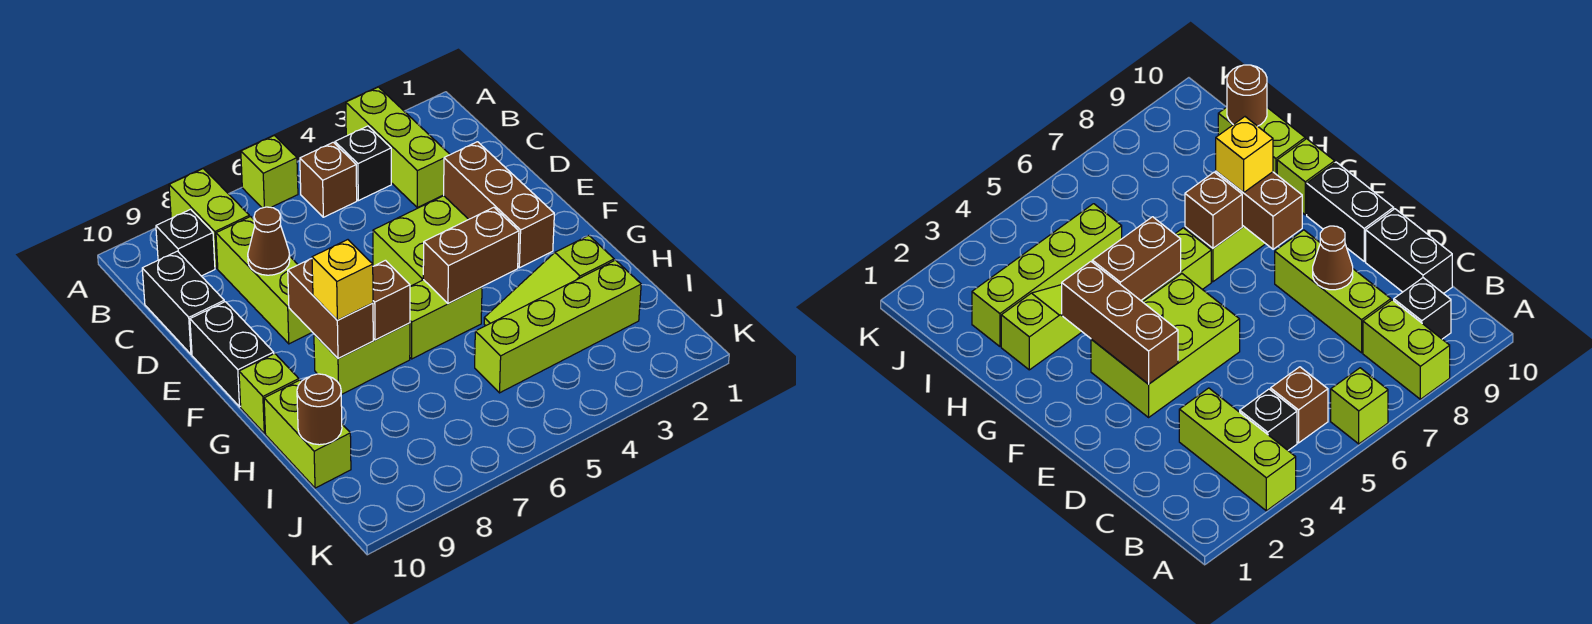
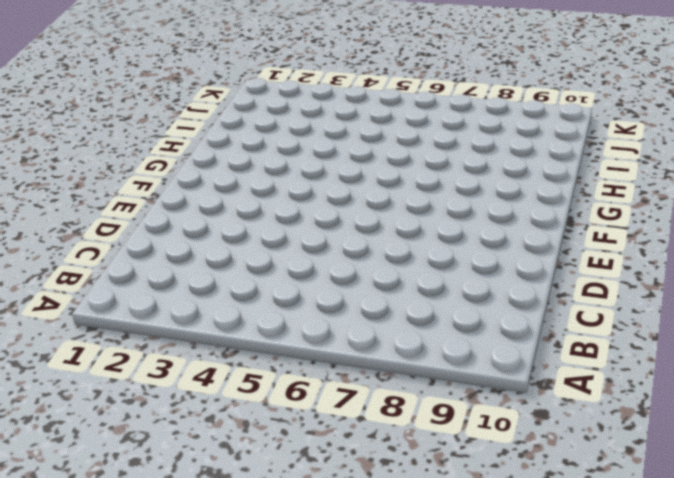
none -> lime 1x3 brick [346,87,450,207]
none -> lime 1x1 brick [241,136,298,208]
none -> lime 1x2 brick [169,169,249,268]

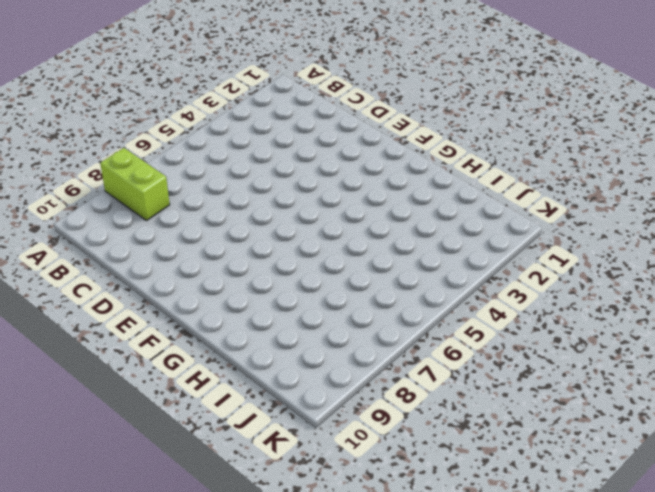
none -> lime 1x3 brick [346,87,450,207]
none -> lime 1x1 brick [241,136,298,208]
none -> black 1x1 brick [335,126,391,201]

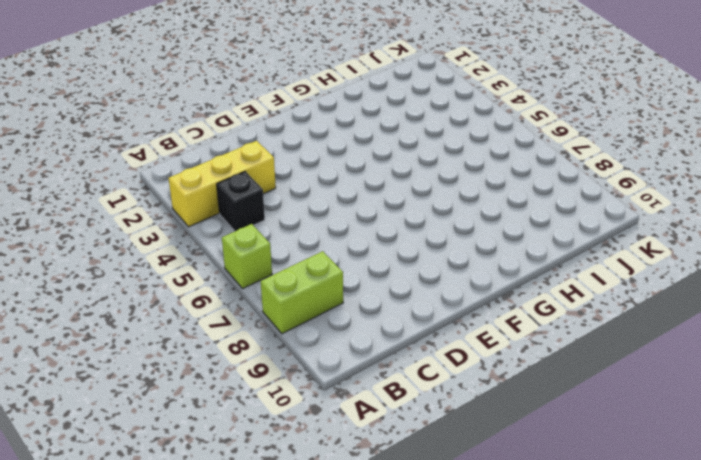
yellow 1x3 brick [169,141,276,227] -> lime 1x3 brick [346,87,450,207]
none -> brown 1x1 brick [300,142,357,217]
none -> black 1x1 brick [156,209,215,276]
none -> lime 1x3 brick [216,217,312,344]

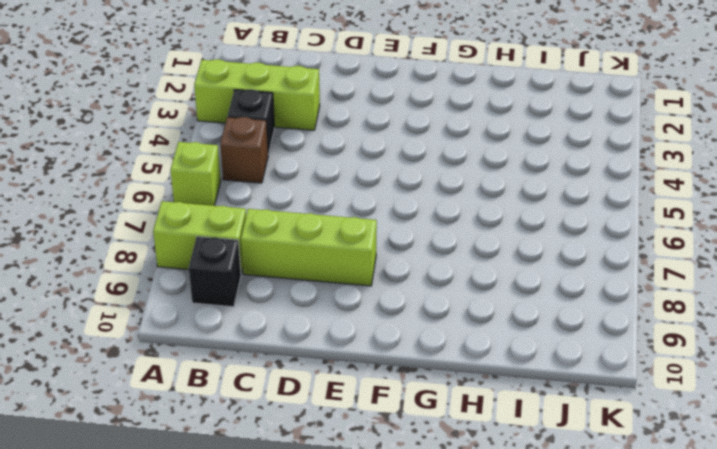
none -> black 1x2 brick [142,251,224,354]
none -> lime 2x3 brick [373,196,468,286]
none -> black 1x2 brick [190,302,274,407]

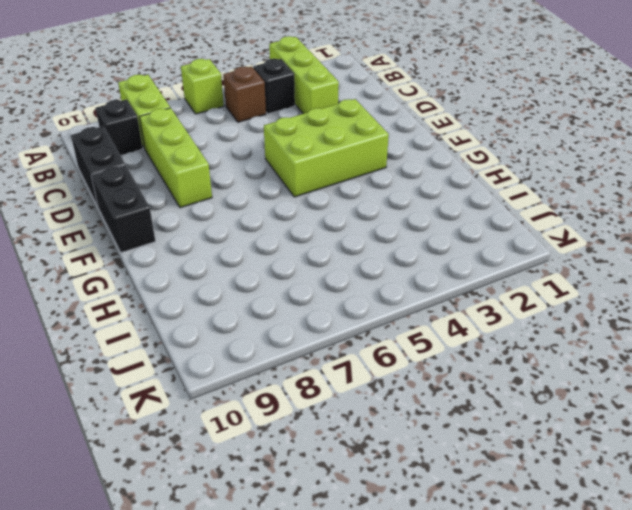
none -> lime 1x2 brick [410,280,482,359]
none -> lime 1x2 brick [314,323,410,395]
none -> lime 1x1 brick [239,353,299,433]

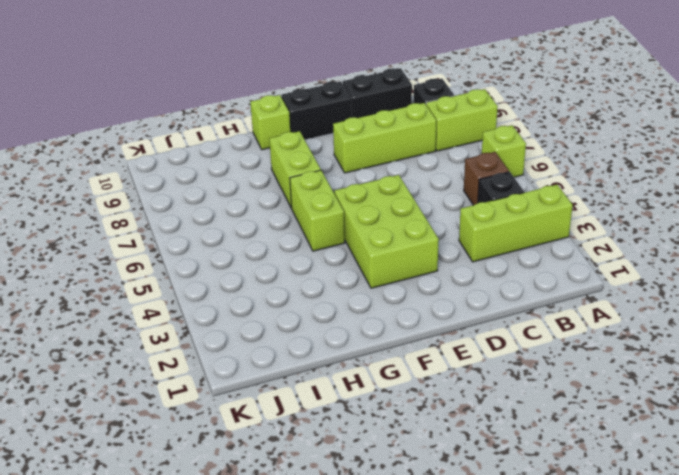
none -> lime 1x3 slope [484,236,614,326]
none -> lime 1x2 brick [264,380,351,488]
none -> lime 1x4 brick [475,260,641,393]

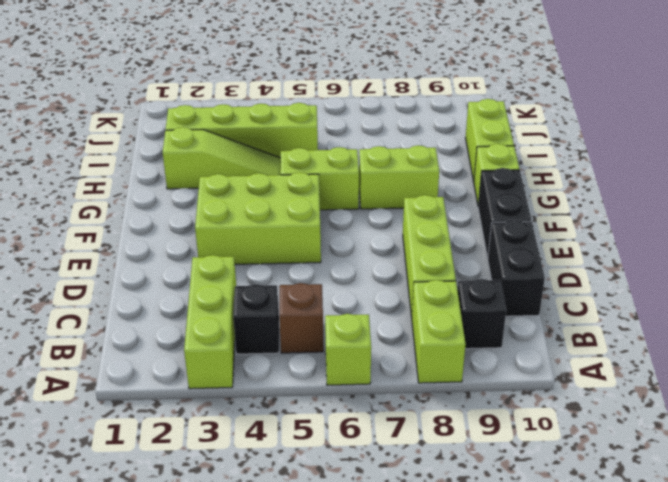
none -> brown 1x1 cone [248,207,290,275]
none -> brown 1x3 brick [444,142,554,268]
none -> brown 1x2 brick [288,259,373,359]

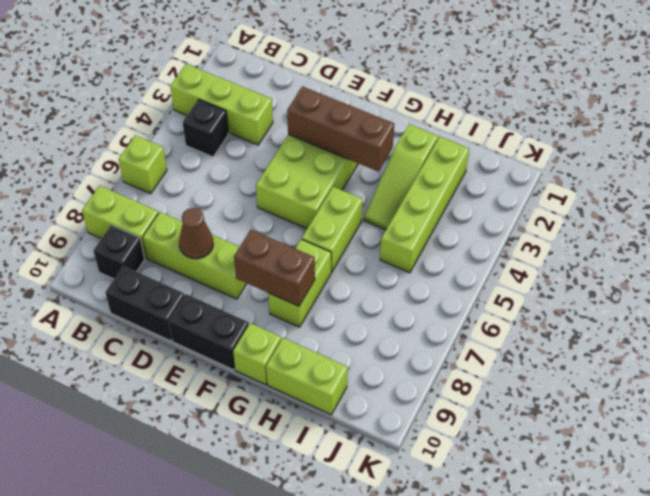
none -> brown 1x1 brick [300,142,357,217]
none -> brown 1x2 brick [423,207,519,304]
none -> brown 1x1 brick [373,260,410,340]

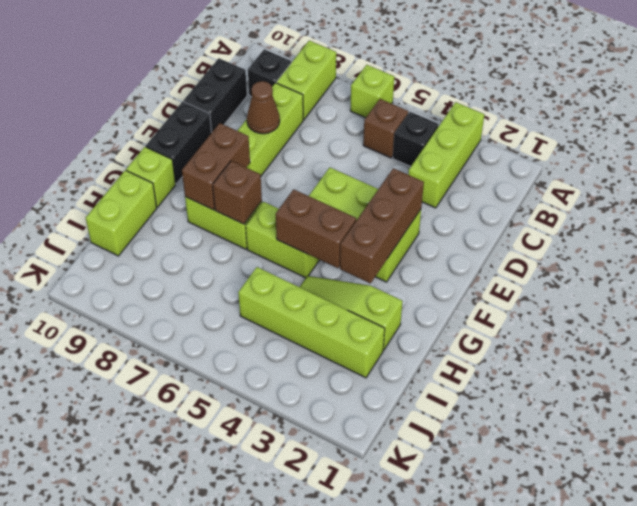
none -> brown 1x1 round brick [297,374,342,445]
none -> yellow 1x1 brick [312,240,373,320]

